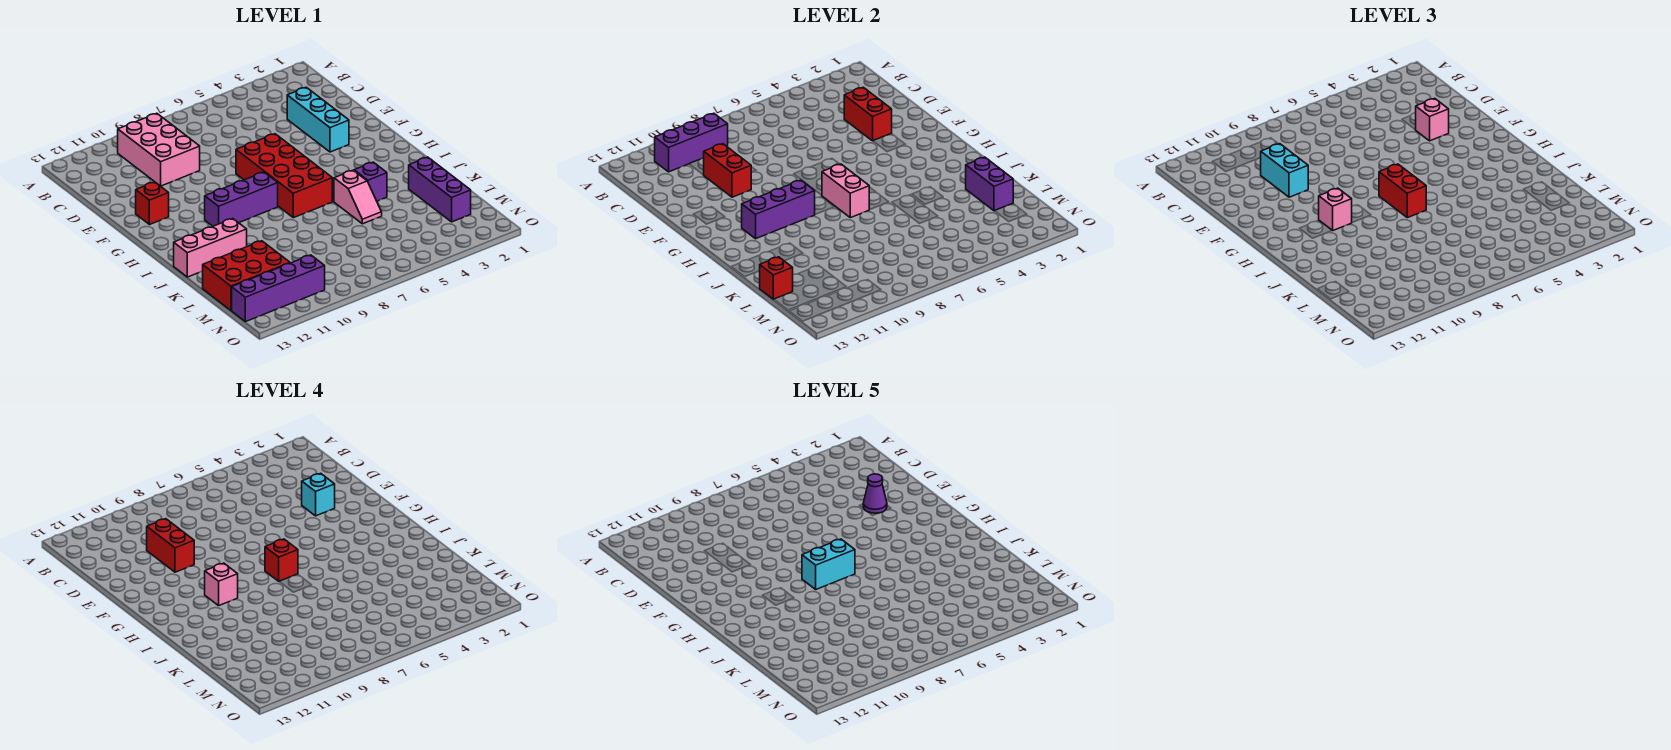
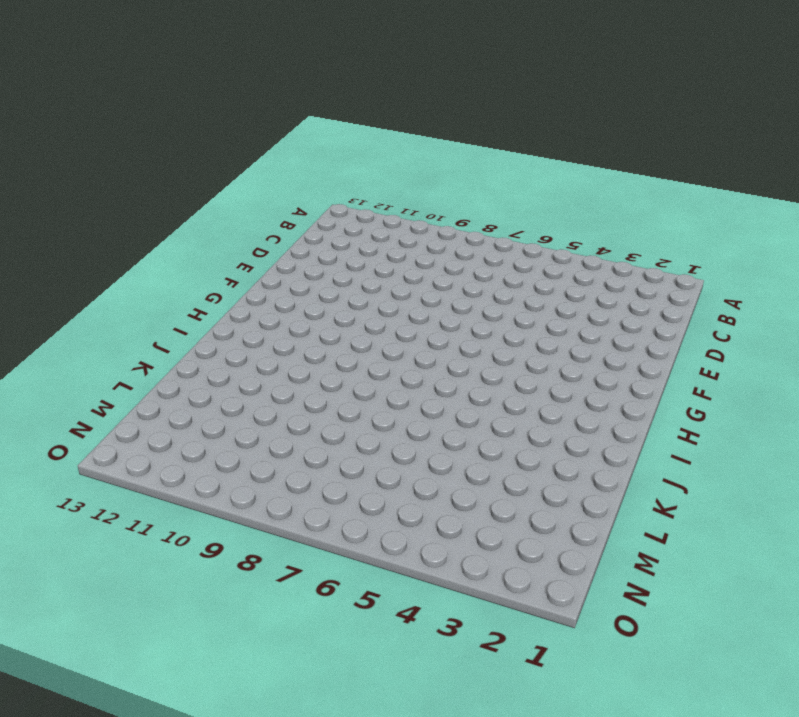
none -> pink 2x3 brick [118,113,200,186]
none -> cyan 1x3 brick [287,87,349,152]
none -> red 2x4 brick [236,134,332,218]

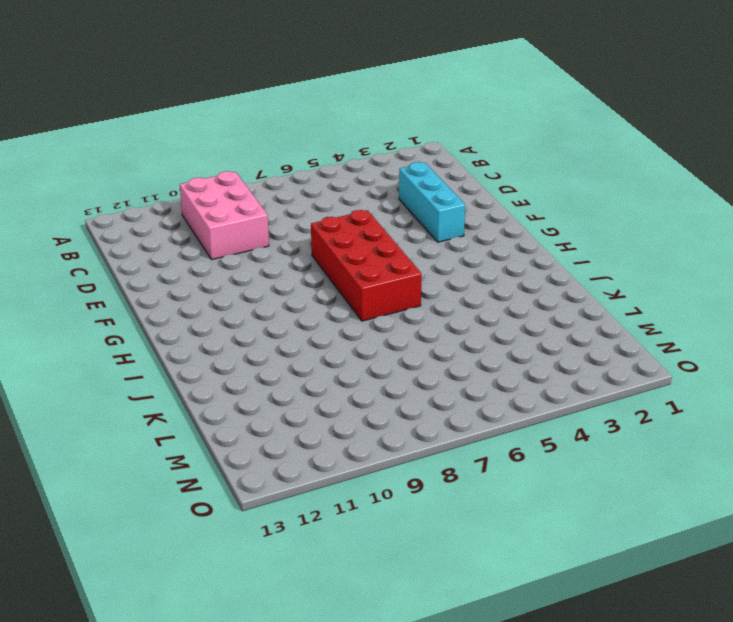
none -> red 1x1 brick [136,182,169,225]
none -> purple 1x3 brick [205,172,278,226]
none -> purple 1x1 brick [354,162,387,201]

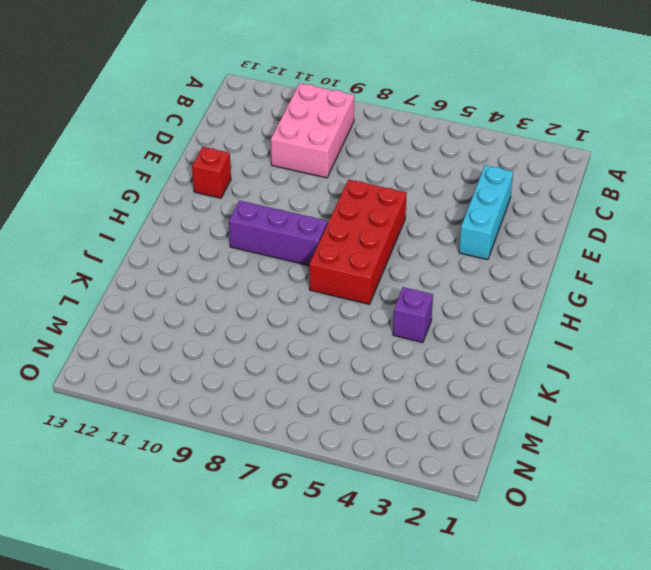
none -> pink 1x2 slope [334,170,382,224]
none -> pink 1x3 brick [174,219,247,277]
none -> purple 1x3 brick [409,157,471,222]

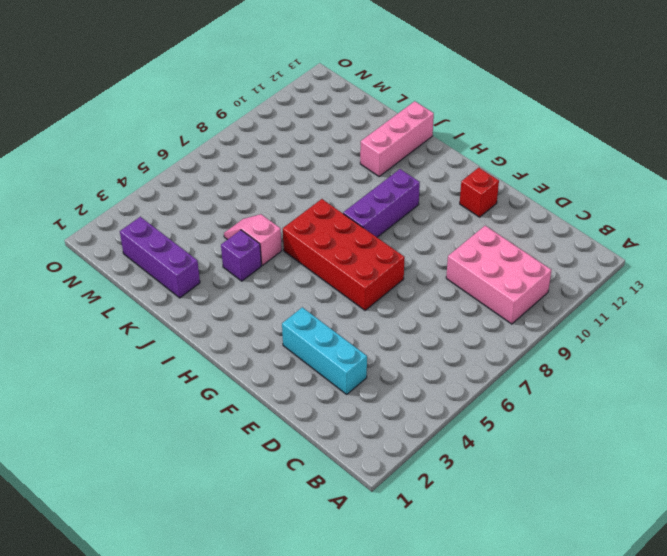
none -> red 2x3 brick [203,241,290,310]
none -> purple 1x4 brick [232,255,325,322]
none -> purple 1x3 brick [655,113,728,172]

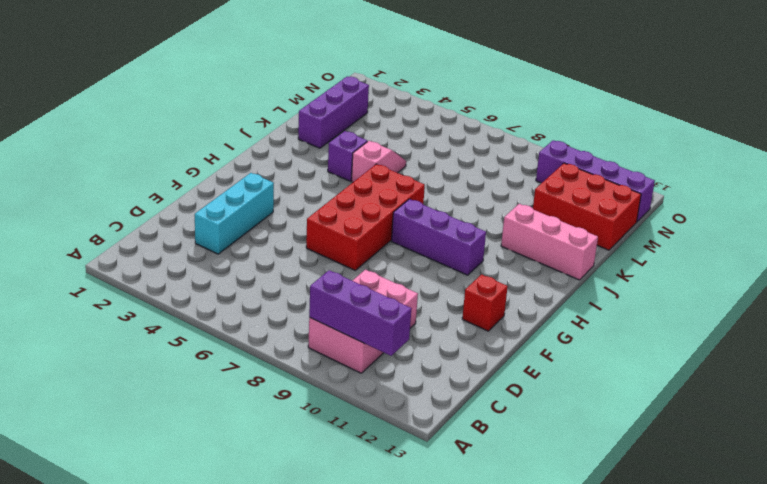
none -> red 1x2 brick [844,87,892,141]
none -> red 1x2 brick [704,144,751,197]
none -> pink 1x2 brick [822,164,869,218]

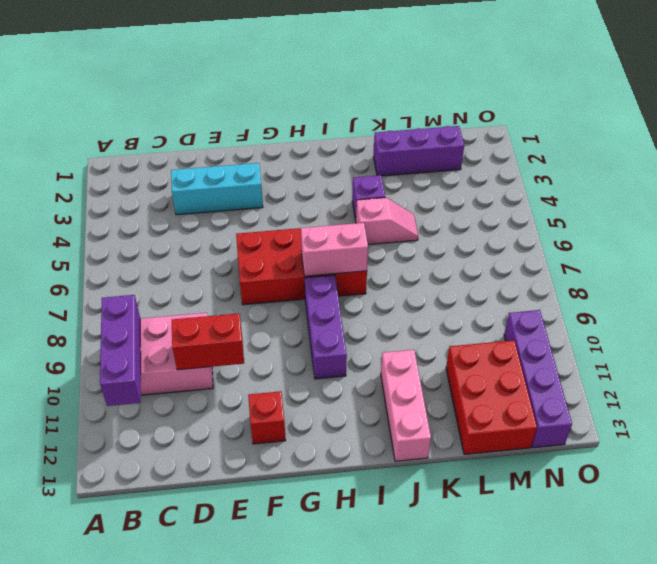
none -> red 1x2 brick [844,87,892,141]
none -> purple 1x3 brick [742,180,815,239]
none -> purple 1x2 brick [966,157,1013,211]

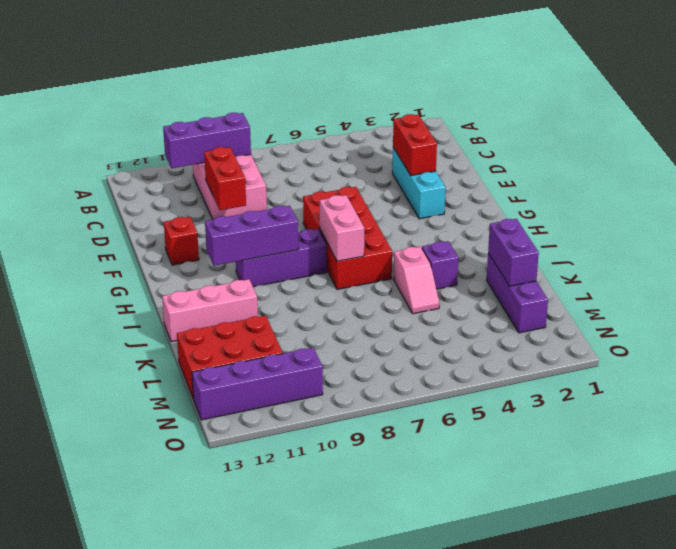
none -> red 1x1 brick [760,257,793,299]
none -> cyan 1x2 brick [1261,144,1308,197]
none -> pink 1x1 brick [1416,98,1449,141]

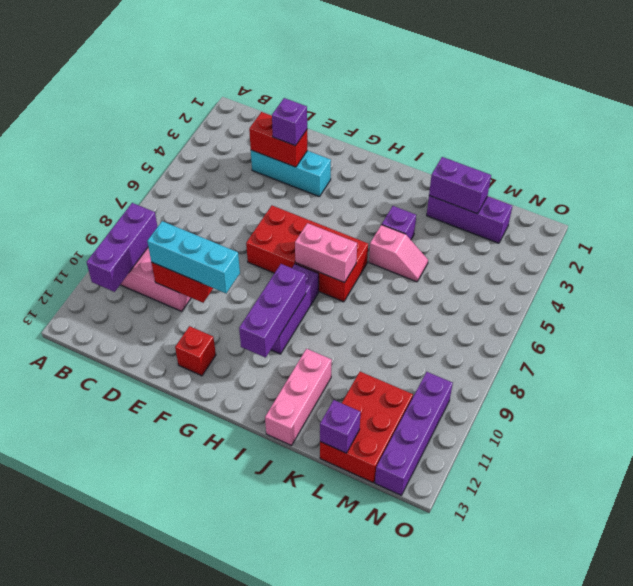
cyan 1x3 brick [147,221,240,293] -> cyan 1x2 brick [1261,144,1308,197]
purple 1x1 brick [272,98,307,146] -> pink 1x1 brick [1416,98,1449,141]
purple 1x1 brick [320,400,361,453] -> red 1x1 brick [760,257,793,299]
none -> red 1x2 brick [1379,164,1426,218]
none -> pink 1x1 brick [1319,188,1352,231]
none -> red 1x2 brick [147,519,194,572]

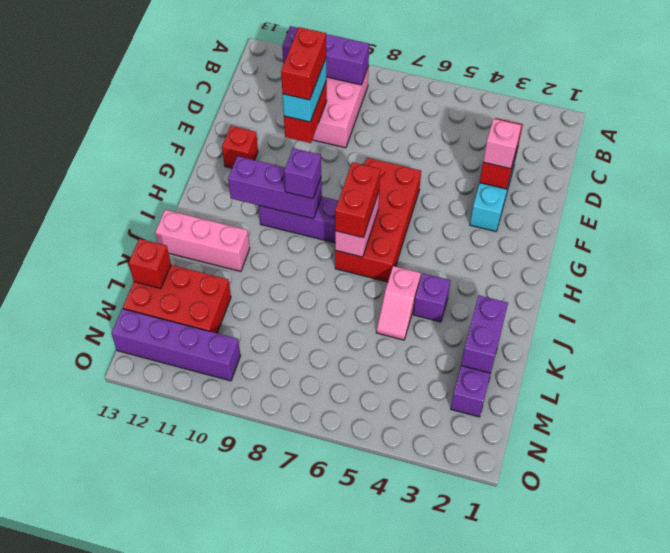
purple 1x1 brick [284,148,321,199] -> none
none -> pink 1x1 brick [1319,188,1352,231]
none -> cyan 1x1 brick [302,473,335,516]
none -> red 1x1 brick [265,539,298,581]

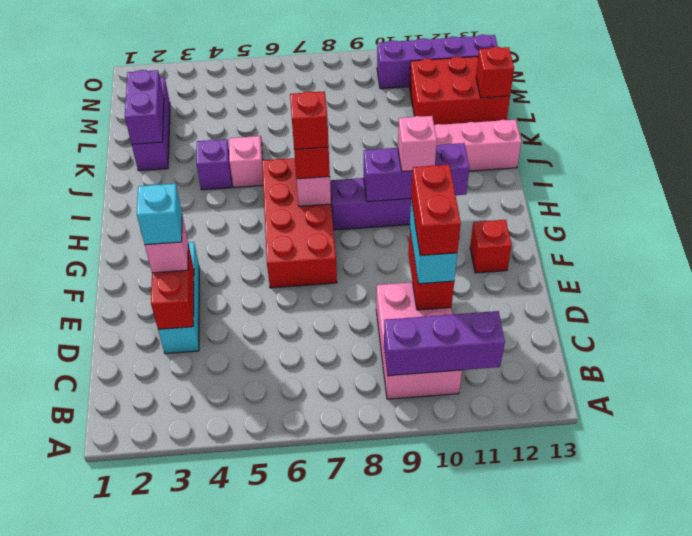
none -> pink 1x1 brick [205,563,238,606]
none -> purple 1x1 cone [863,474,887,513]
none -> cyan 1x2 brick [802,539,855,589]

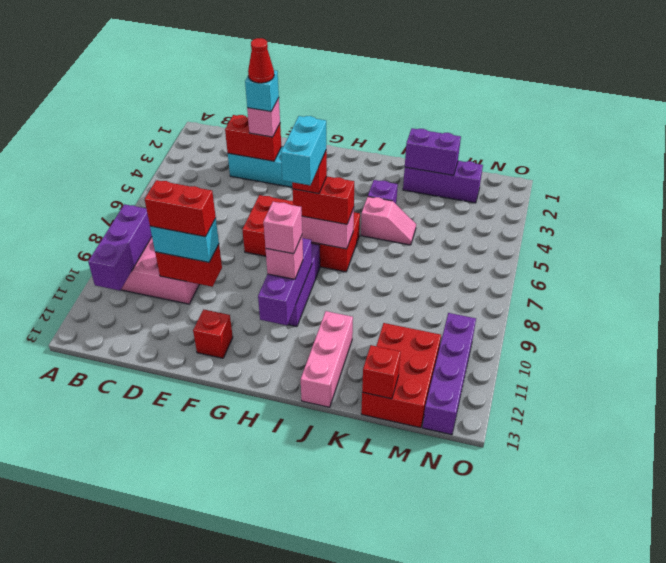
red 1x1 cone [248,38,274,83] -> purple 1x1 cone [863,474,887,513]

